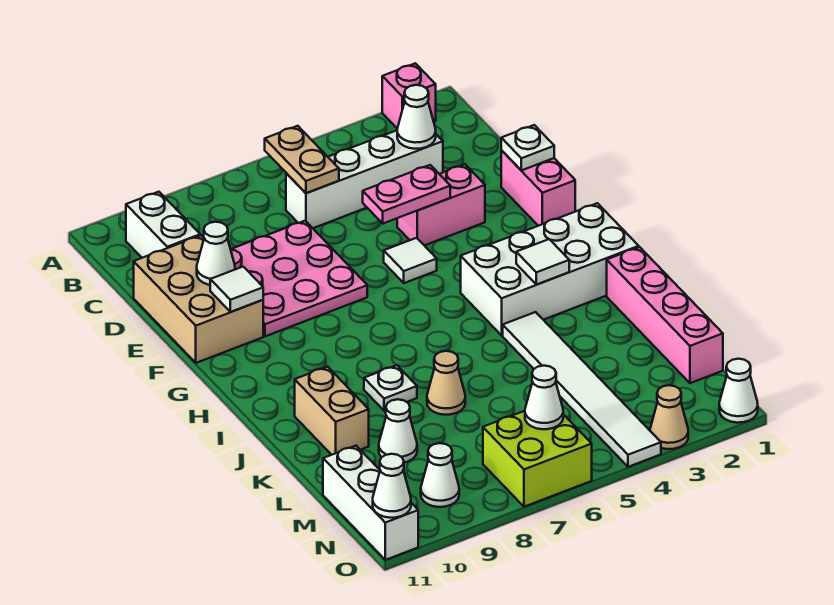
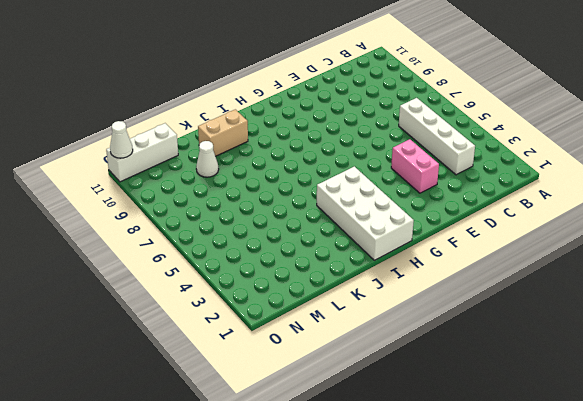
none -> pink 1x1 brick [382,63,436,128]
none -> white 1x2 brick [126,192,200,258]
none -> pink 3x3 plate [231,221,367,336]

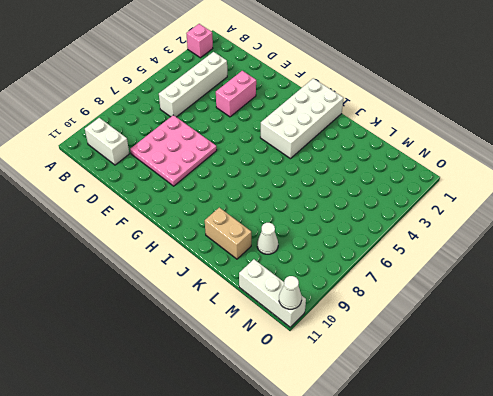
none -> tan 2x3 brick [134,235,263,363]
none -> pink 1x2 brick [501,150,575,226]
none -> white 1x1 tile [384,238,437,283]

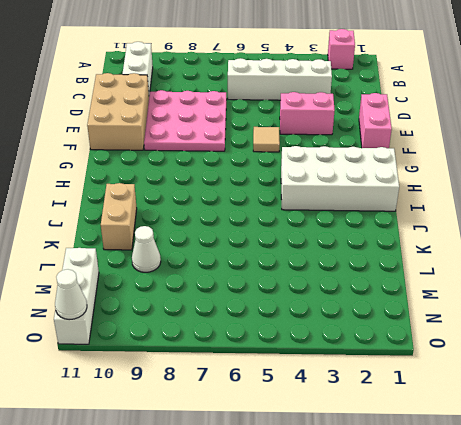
tan 1x1 tile [253,127,280,152] -> white 1x1 tile [384,238,437,283]
none -> pink 1x4 brick [607,247,723,383]
none -> white 1x6 tile [503,312,661,467]
none -> white 1x1 plate [364,365,417,411]

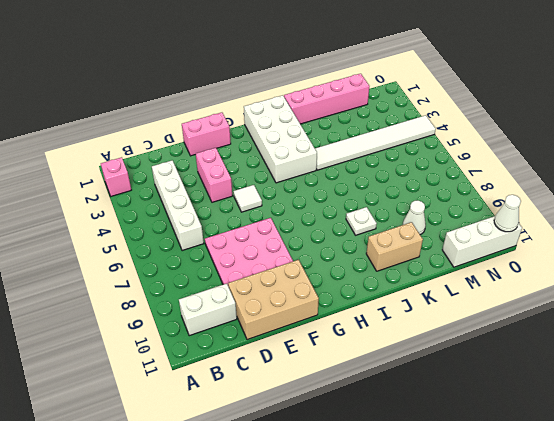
none -> tan 1x1 cone [427,351,465,415]
none -> lime 2x2 brick [483,411,592,507]
none -> white 1x1 cone [421,443,459,507]

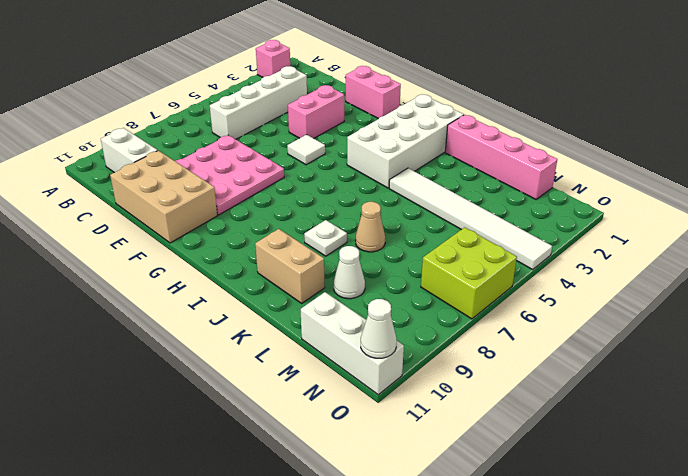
none -> white 1x1 cone [421,443,459,507]
none -> white 1x1 cone [719,359,758,423]
none -> tan 1x1 cone [650,385,688,449]

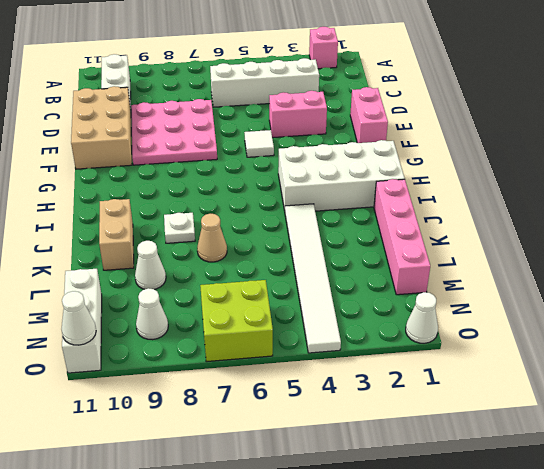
none -> tan 1x1 cone [650,385,688,449]
none -> tan 1x2 plate [265,126,339,193]
none -> white 1x1 cone [397,85,436,149]

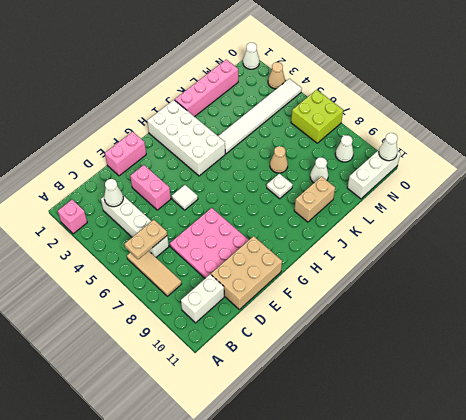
tan 1x3 tile [127,251,181,296] -> none
none -> white 1x1 plate [501,125,554,170]
none -> pink 1x2 plate [363,165,450,223]
none -> white 1x1 cone [197,222,235,285]

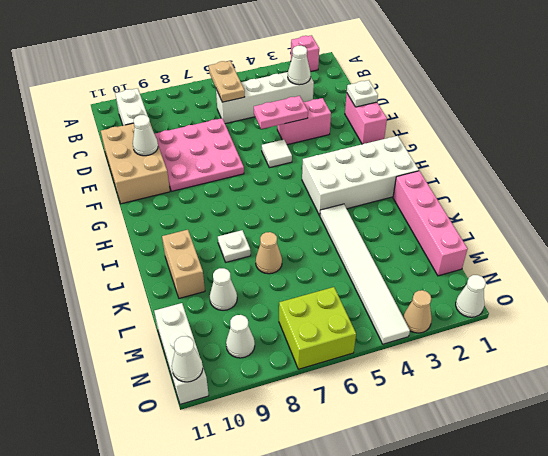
none -> white 1x1 tile [210,267,263,312]
none -> white 1x1 tile [516,239,569,285]
none -> white 1x1 cone [525,366,563,429]

